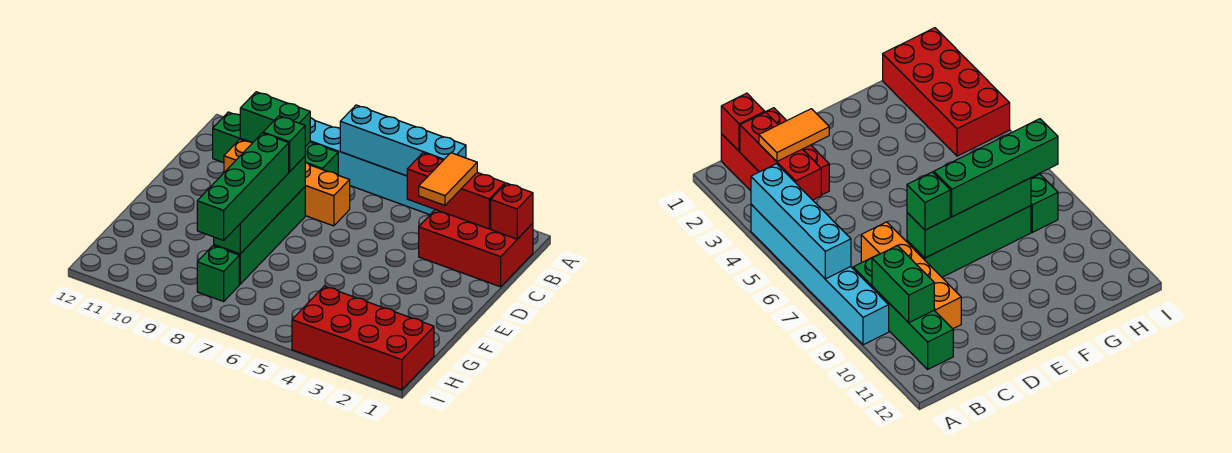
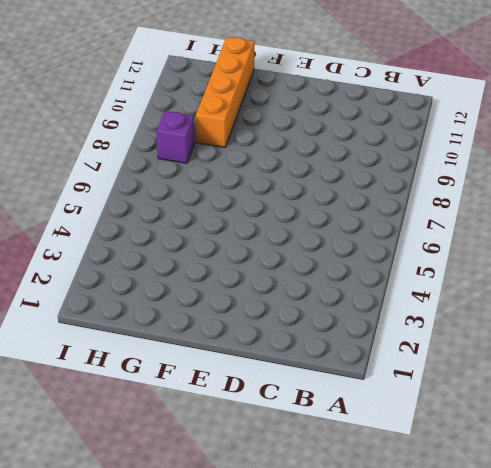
orange 1x4 brick [196,37,255,147] -> orange 1x4 brick moved to [224,139,350,226]
purple 1x1 brick [156,111,195,163] -> green 1x1 brick [197,246,239,302]
none -> cyan 1x6 brick [310,118,435,215]
none -> red 2x3 brick [419,209,533,287]
none -> green 1x4 brick [213,112,338,175]

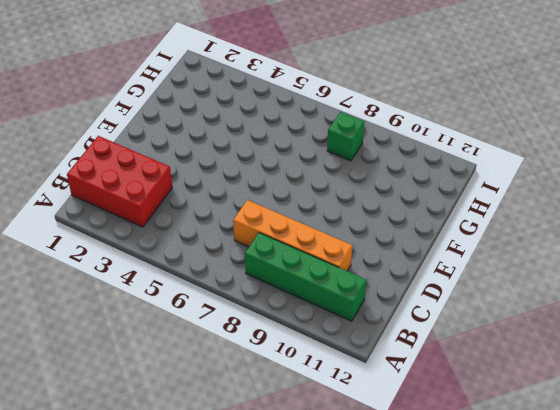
none -> cyan 1x6 brick [310,118,435,215]
none -> green 1x4 brick [214,187,305,284]
none -> red 2x4 brick [292,286,434,390]

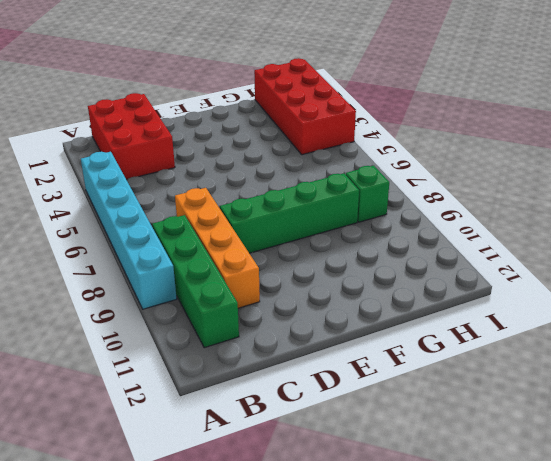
none -> cyan 1x4 brick [340,105,466,176]
none -> red 1x1 brick [491,183,533,239]
none -> red 1x3 brick [407,153,505,229]

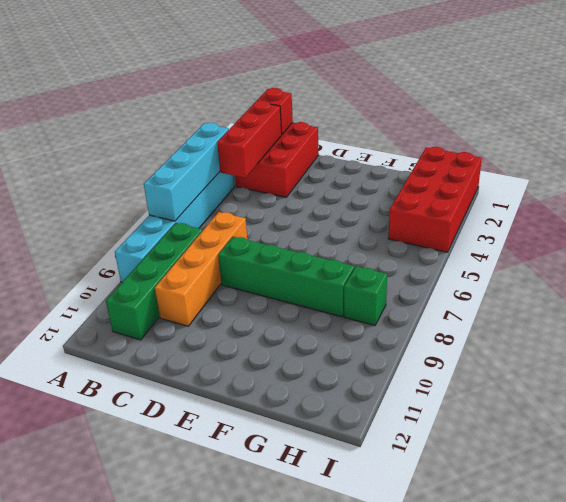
none -> green 1x2 brick [240,92,310,147]
none -> green 1x4 brick [214,156,305,254]
none -> orange 1x2 tile [419,153,477,205]

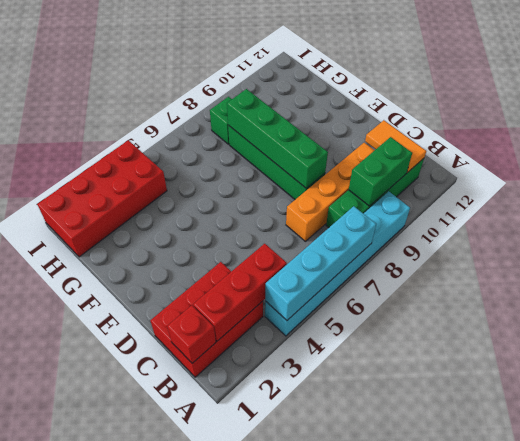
orange 1x2 tile [365,120,426,173] -> orange 1x2 tile moved to [419,153,477,205]
none -> green 1x1 brick [263,116,305,172]
none -> green 1x4 brick [197,133,289,240]

